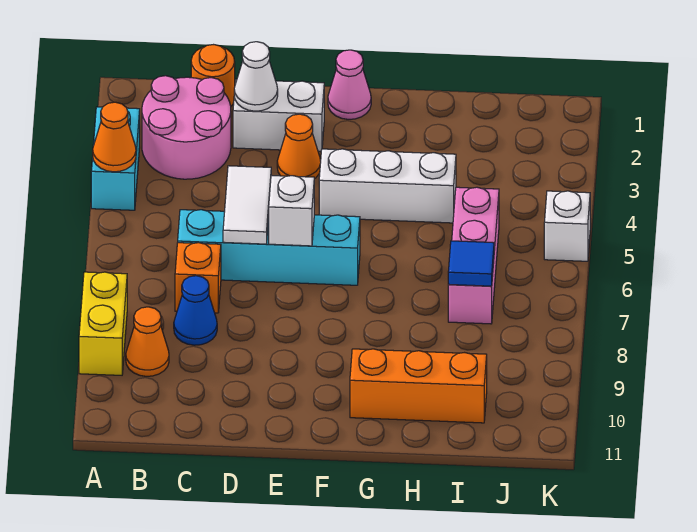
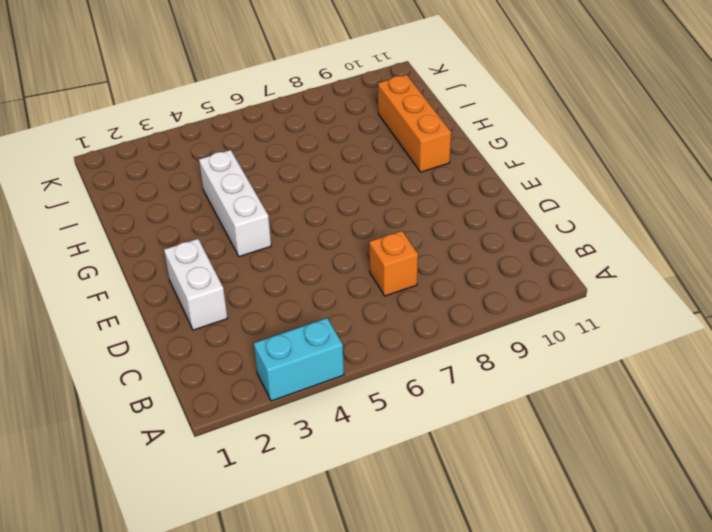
none -> yellow 1x2 brick [79,272,127,375]
none -> pink 2x2 round brick [142,76,231,179]
none -> orange 1x1 cone [126,307,169,376]

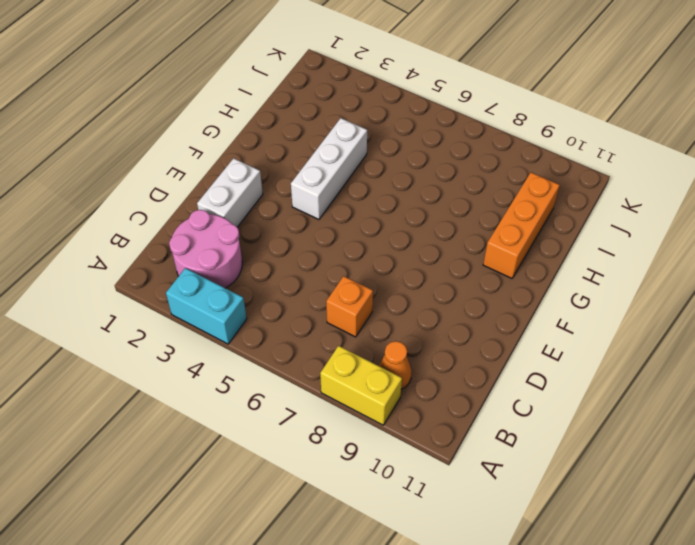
none -> orange 1x1 round brick [191,45,235,106]
none -> cyan 1x4 brick [178,210,360,285]
none -> blue 1x1 cone [174,276,217,345]

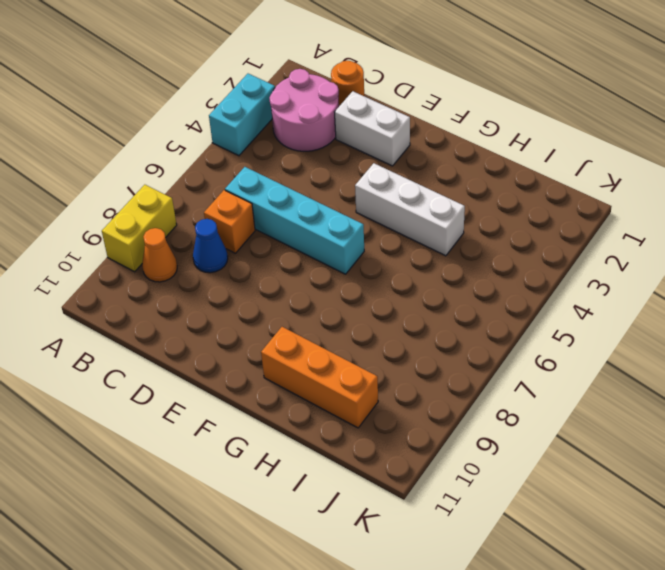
none -> orange 1x1 cone [277,114,321,179]
none -> pink 1x1 cone [328,50,371,119]
none -> pink 1x3 brick [448,187,499,324]

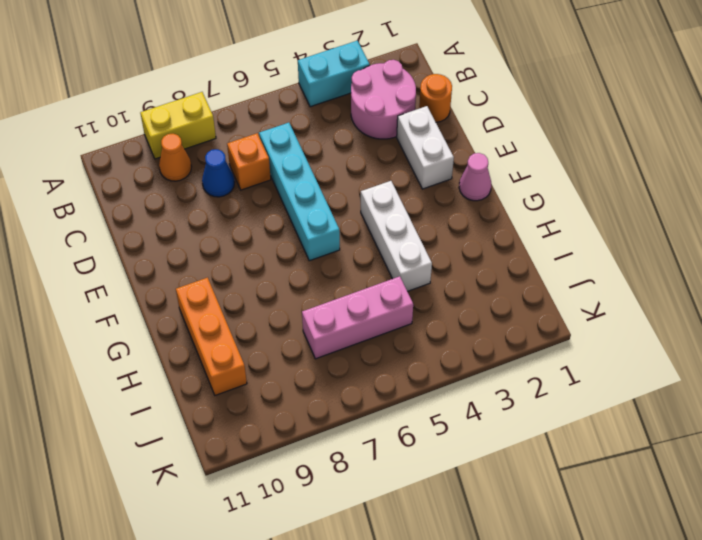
none -> orange 1x1 cone [277,114,321,179]
none -> white 1x1 brick [544,191,590,261]
none -> orange 1x1 cone [93,102,136,172]

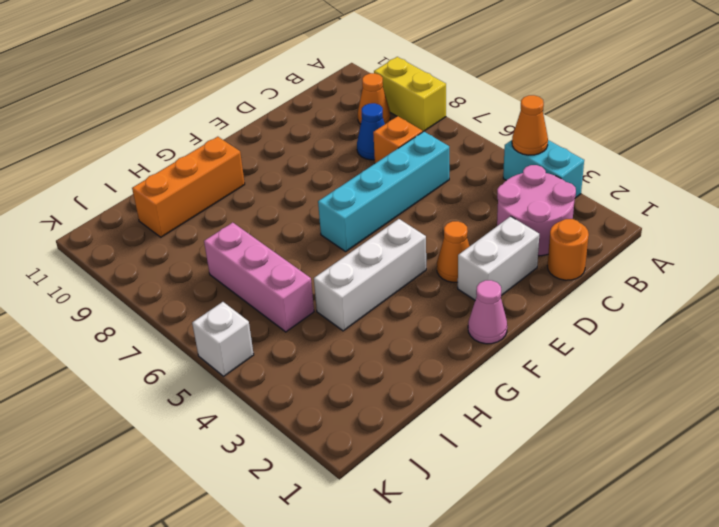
none -> white 1x1 cone [234,42,278,111]
none -> white 1x2 tile [223,166,271,244]
none -> white 1x1 brick [269,175,314,246]

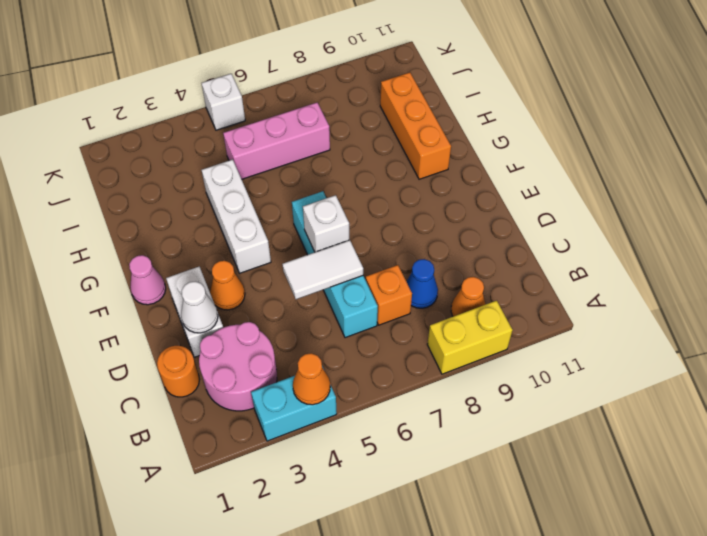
none -> blue 1x1 tile [448,241,494,286]

